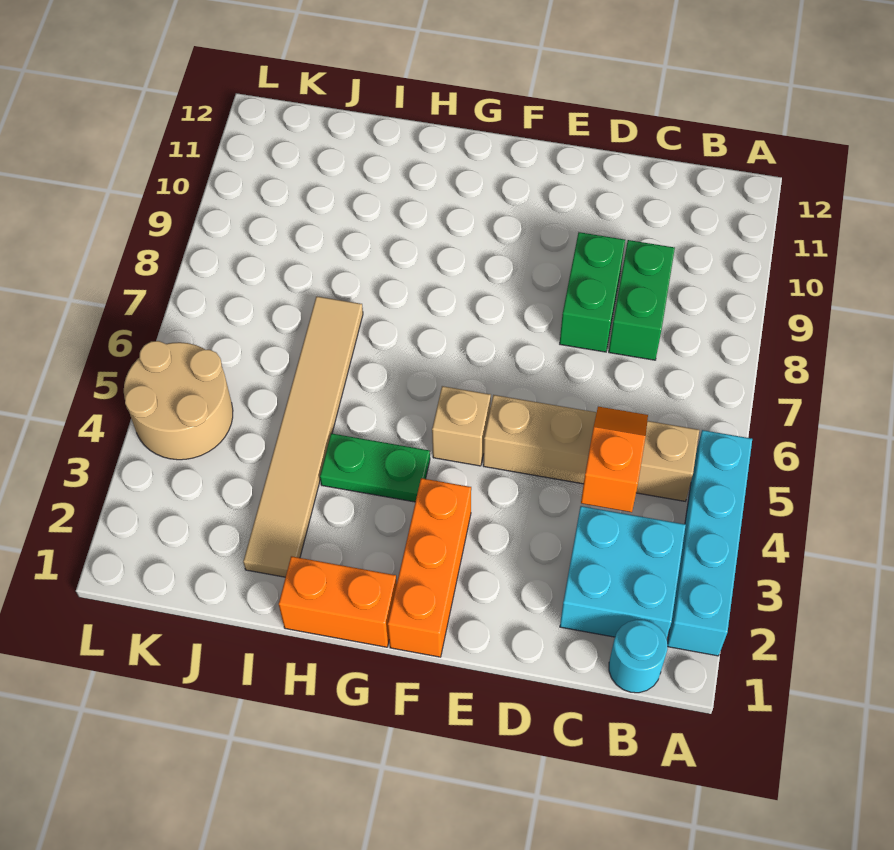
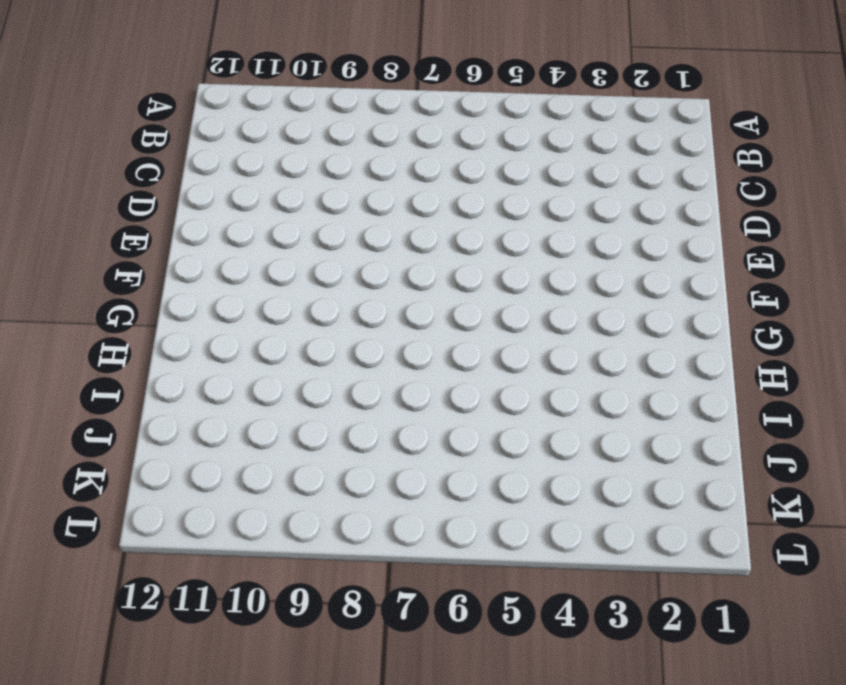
none -> cyan 1x4 brick [667,430,752,656]
none -> cyan 1x1 round brick [609,620,668,693]
none -> cyan 2x2 brick [560,506,686,639]

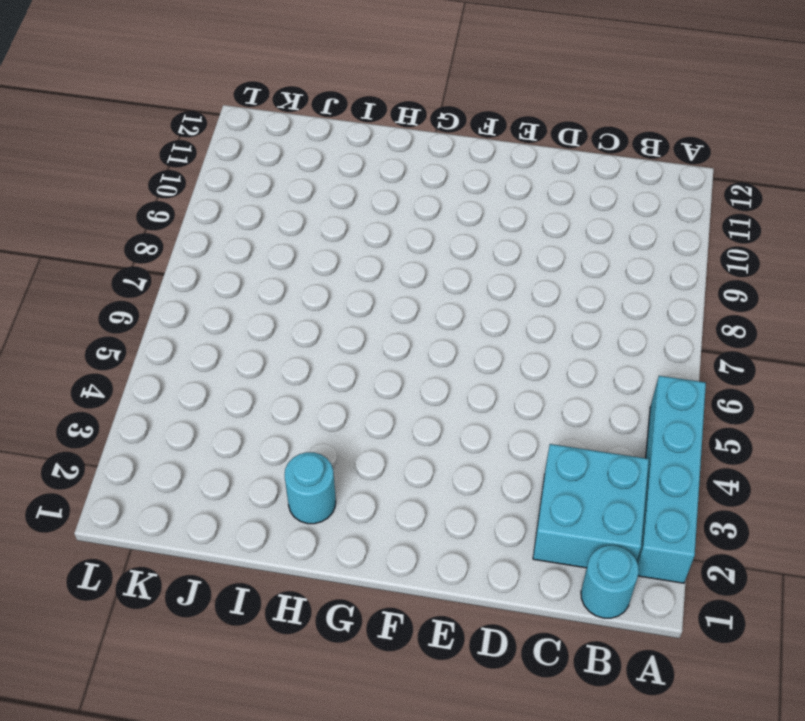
cyan 1x1 round brick [285,452,336,524] -> none
none -> tan 1x4 brick [483,395,699,501]
none -> green 1x2 brick [609,240,675,360]
none -> green 1x2 brick [560,232,625,352]

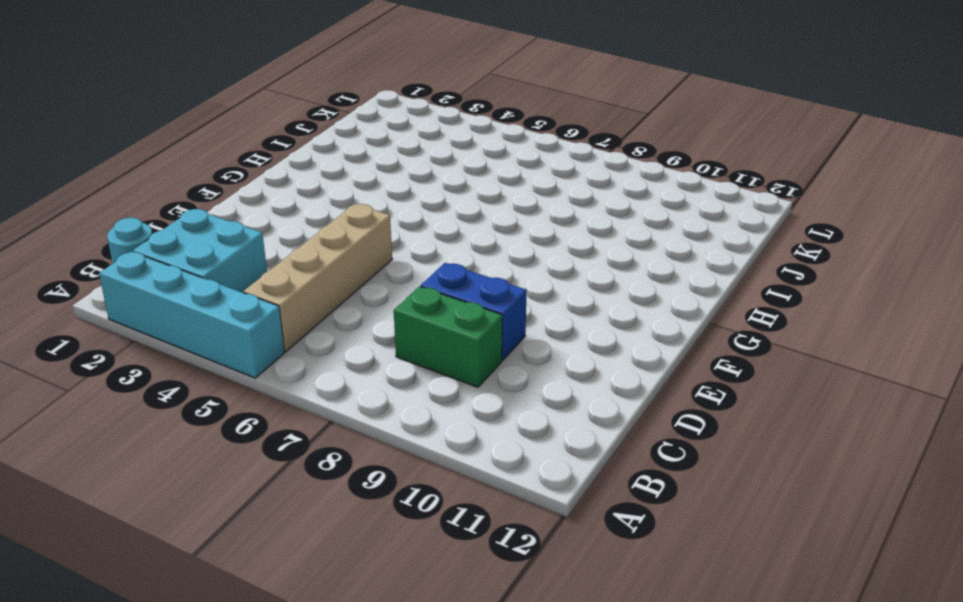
blue 1x2 brick [421,263,527,360] -> green 1x2 brick [560,232,625,352]
none -> orange 1x3 brick [388,478,471,657]
none -> tan 1x1 brick [432,386,491,466]
none -> orange 1x2 brick [279,556,397,647]

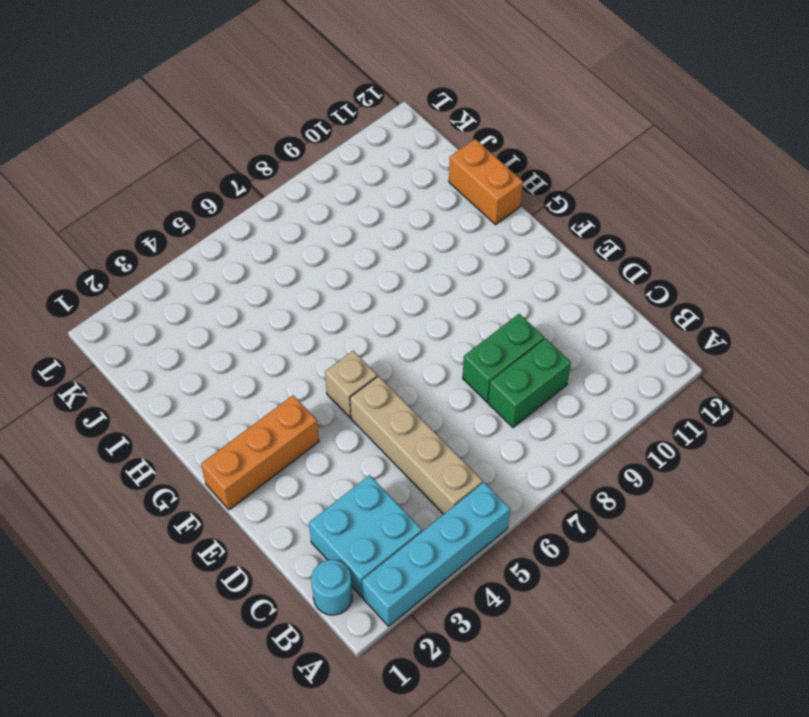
orange 1x2 brick [449,139,523,225] -> orange 1x2 brick moved to [279,556,397,647]
none -> green 1x2 plate [320,433,430,502]
none -> tan 1x6 tile [243,296,363,577]
none -> tan 2x2 round brick [124,341,233,460]

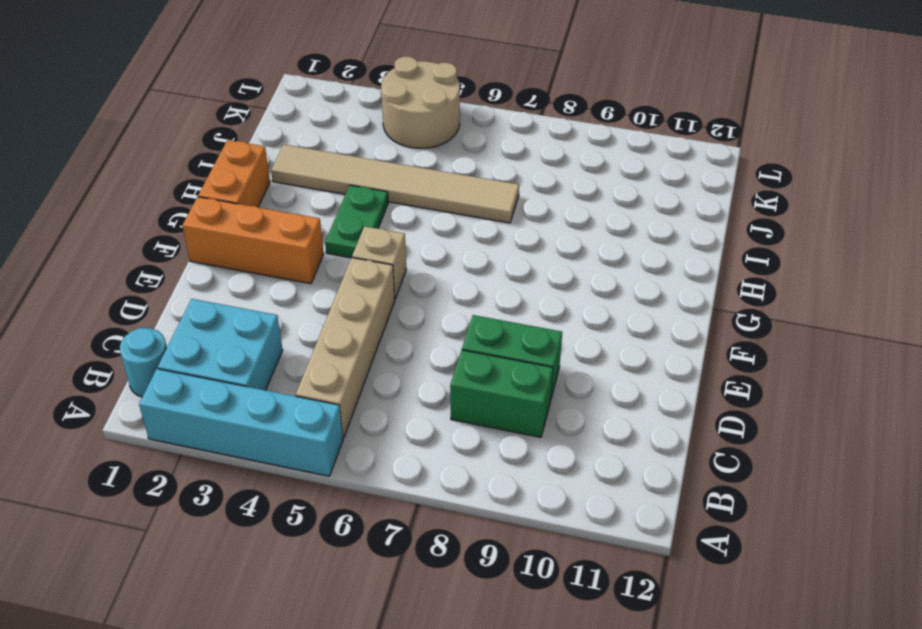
none -> orange 1x2 slope [581,407,648,512]

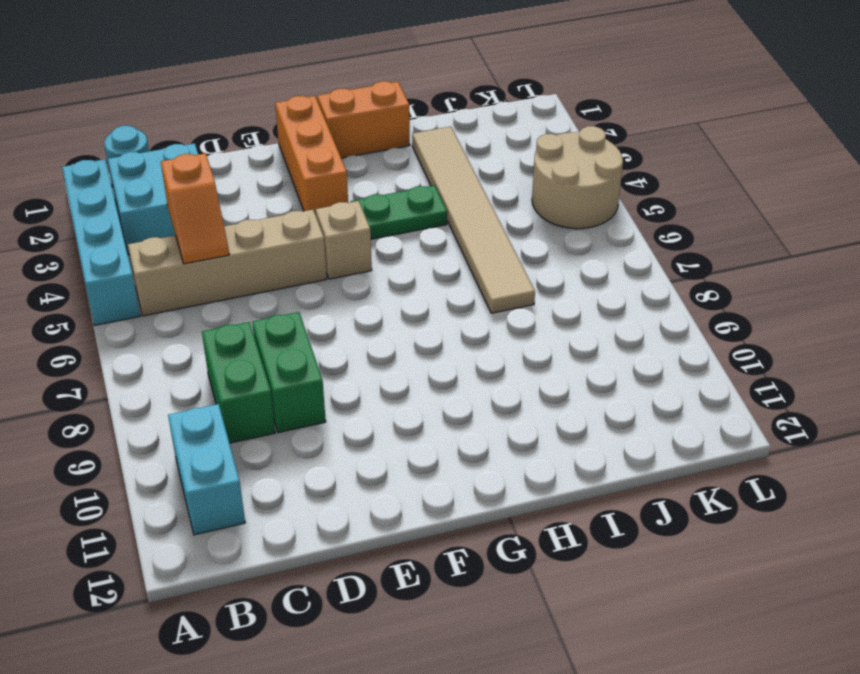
cyan 1x2 brick [168,404,245,535] -> none

